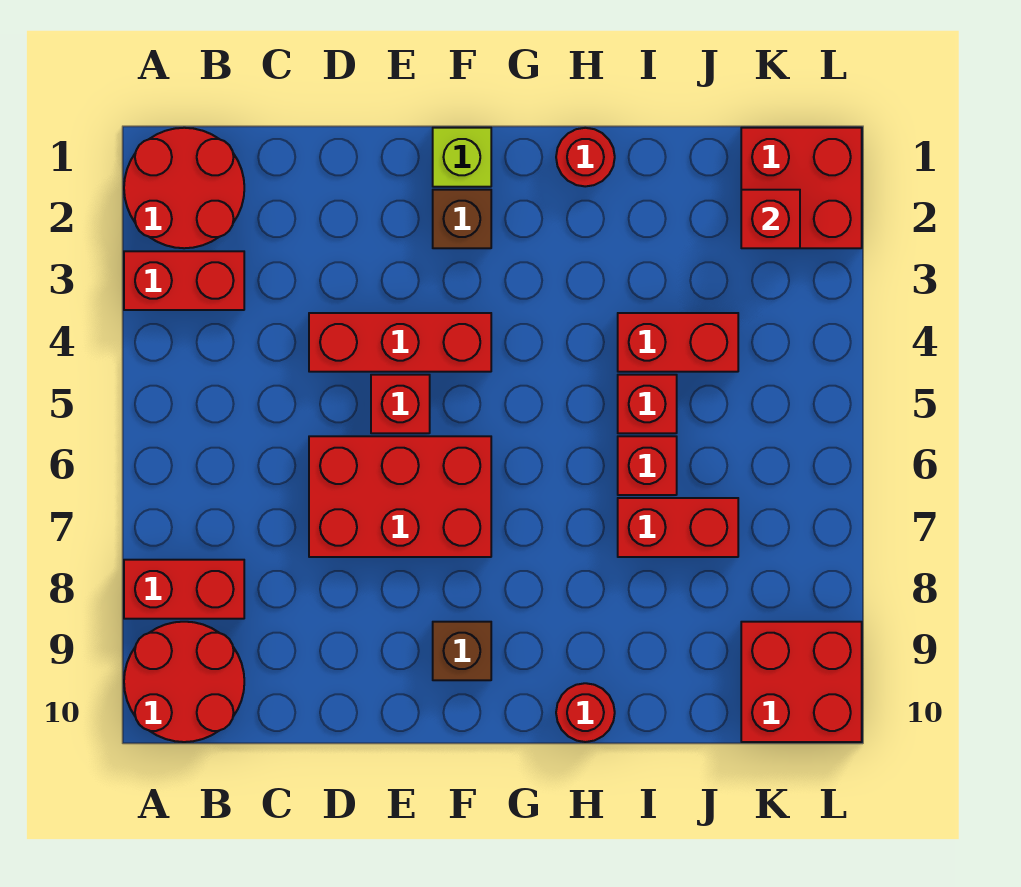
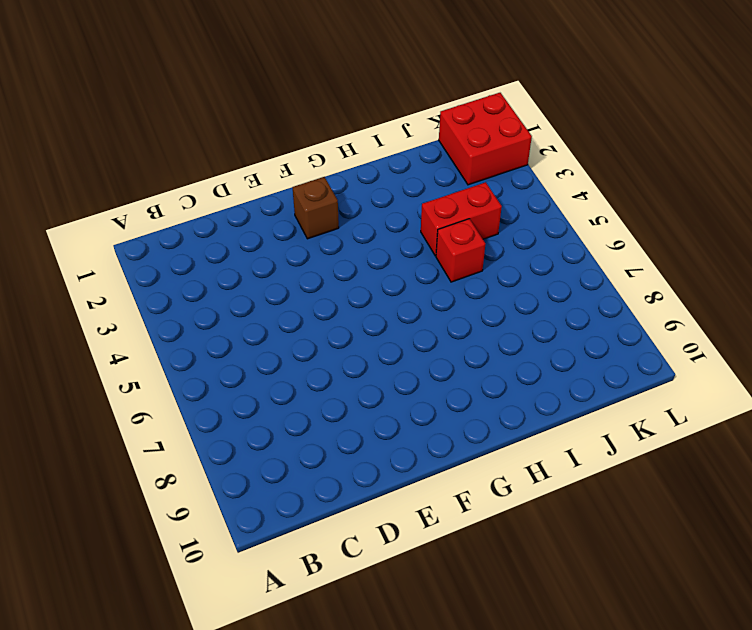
none -> red 2x2 round brick [124,128,244,248]
none -> red 1x2 brick [124,251,244,310]
none -> red 1x2 brick [124,560,244,619]

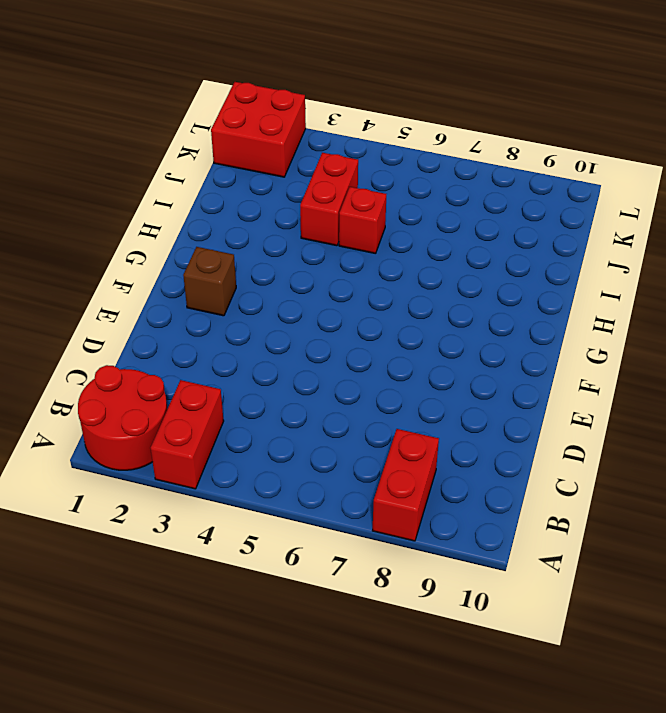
none -> red 2x2 round brick [124,622,244,742]
none -> red 1x3 brick [309,313,491,372]
none -> red 2x3 brick [309,436,491,557]

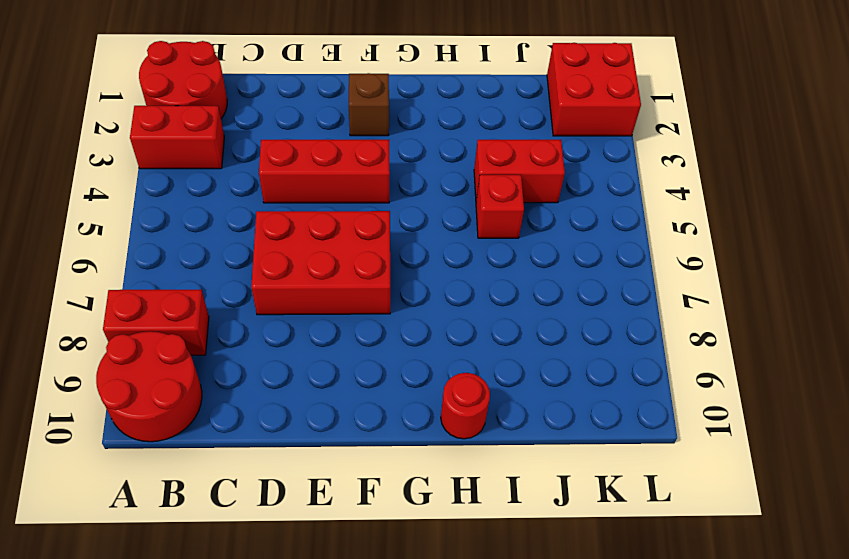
none -> red 1x1 brick [371,375,430,433]
none -> lime 1x1 brick [433,128,491,187]
none -> brown 1x1 brick [433,622,491,680]

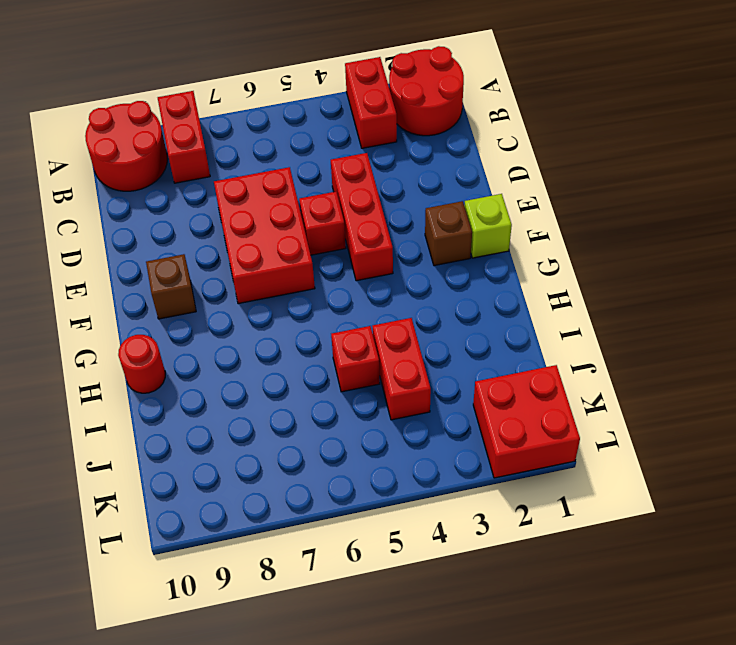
none -> red 1x1 round brick [556,128,615,187]
none -> red 1x1 brick [618,436,677,495]
none -> red 1x2 brick [618,498,738,557]

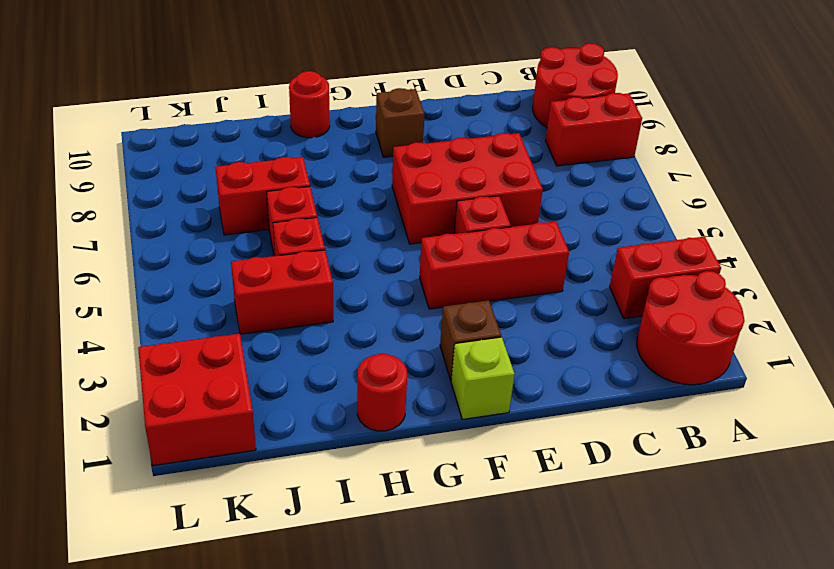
none -> red 2x2 brick [741,622,862,742]
none -> red 1x1 brick [741,190,800,248]

